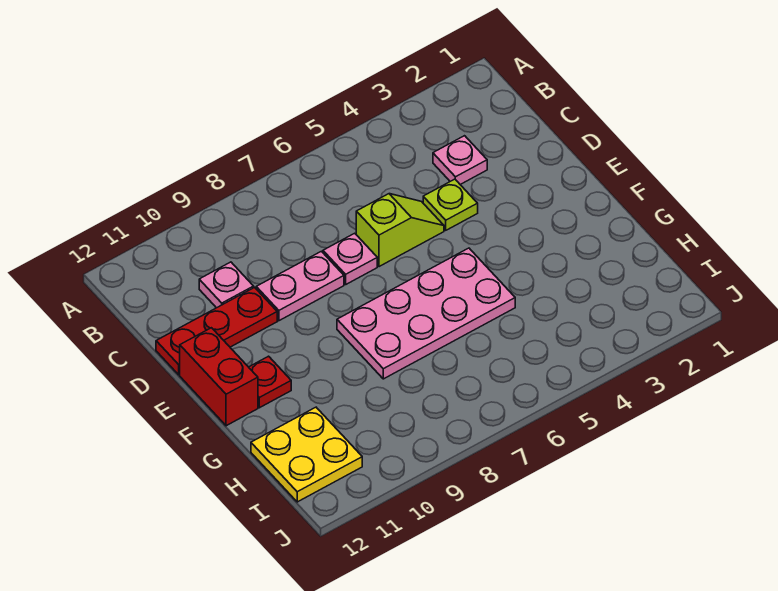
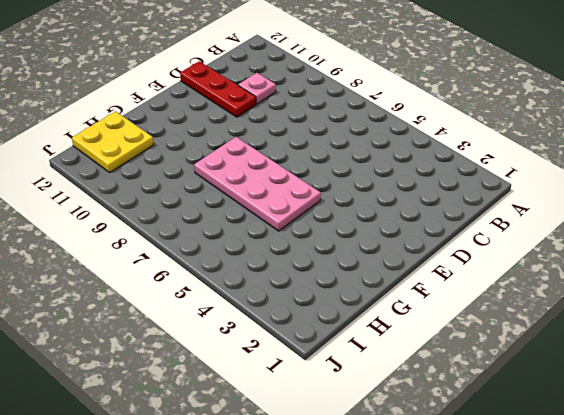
none -> pink 1x1 plate [433,136,487,184]
none -> lime 1x1 plate [423,179,478,230]

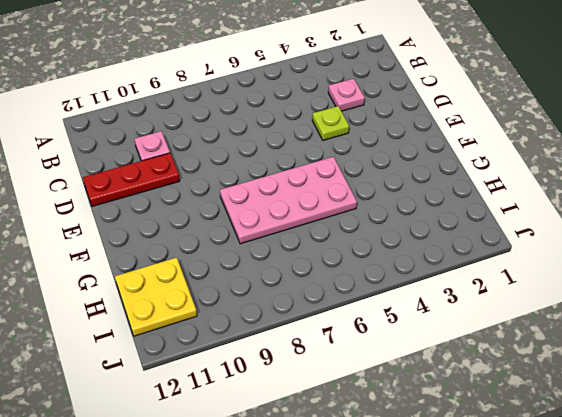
none -> lime 1x2 slope [356,194,444,267]
none -> pink 1x1 plate [323,233,377,284]

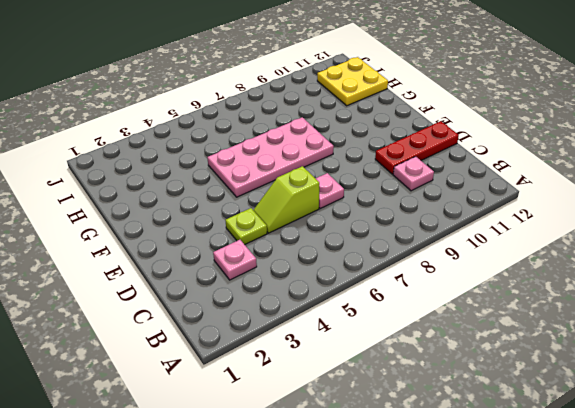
none -> pink 1x2 plate [256,251,344,321]
none -> red 1x2 brick [180,328,258,426]

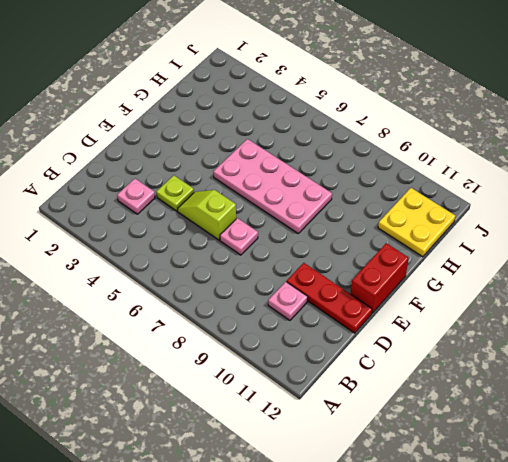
none -> pink 1x2 plate [256,251,344,321]
none -> red 1x1 plate [249,356,291,408]

